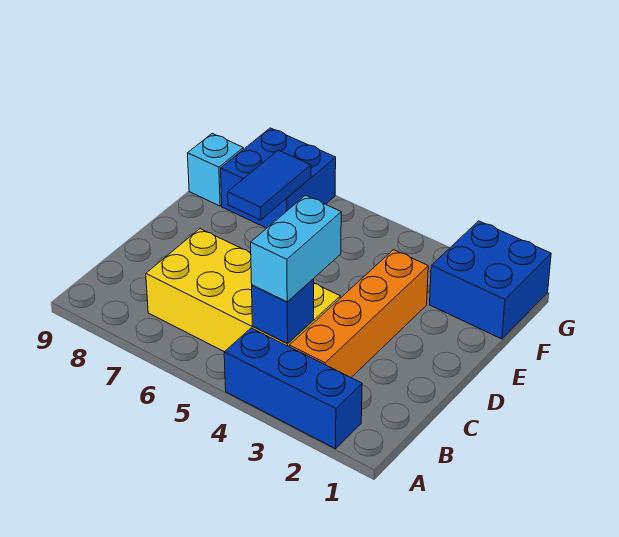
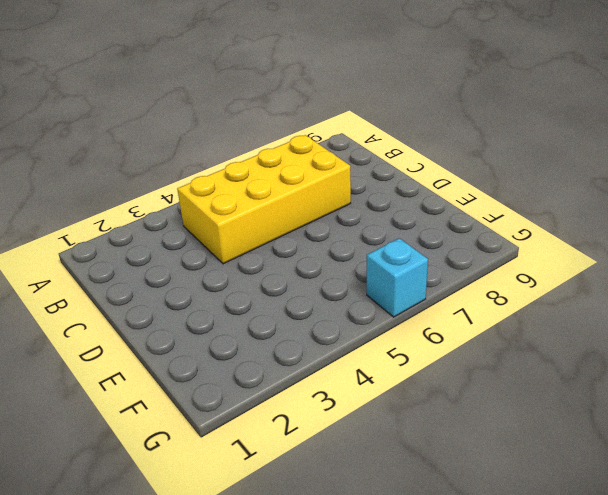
cyan 1x1 brick [367,238,428,317] -> cyan 1x1 brick moved to [188,134,243,206]
none -> blue 1x3 brick [224,328,362,449]
none -> orange 1x4 brick [289,250,428,377]

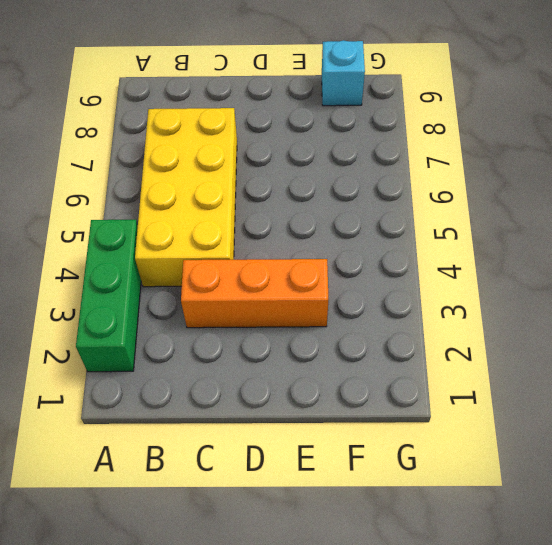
green 1x3 brick [76,220,141,372] -> blue 1x3 brick [224,328,362,449]
orange 1x3 brick [181,259,328,328] -> orange 1x4 brick [289,250,428,377]
none -> blue 2x2 brick [430,221,551,339]
none -> blue 2x2 brick [221,128,336,228]

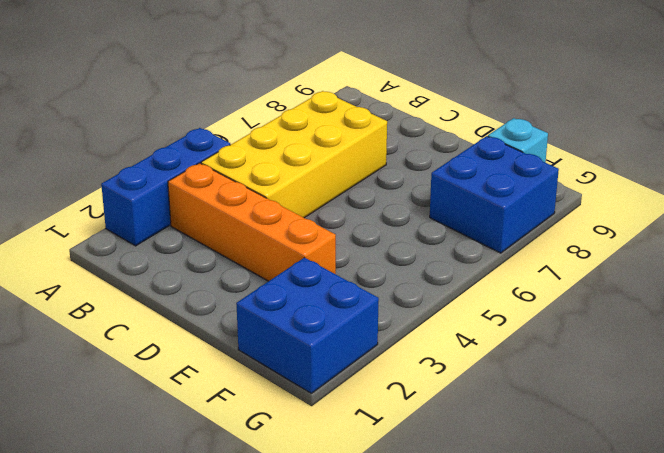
none -> blue 1x1 brick [252,279,314,344]
none -> blue 1x2 tile [228,150,311,220]

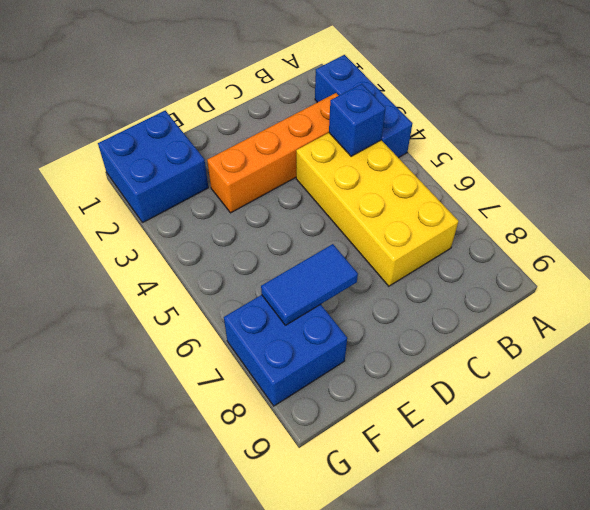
none -> cyan 1x1 brick [188,134,243,206]
none -> cyan 1x2 brick [251,195,341,302]

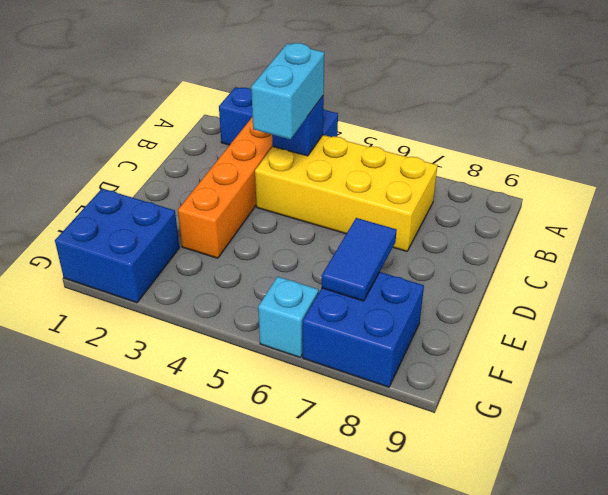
cyan 1x1 brick [258,277,319,357] -> cyan 1x1 brick moved to [188,134,243,206]

